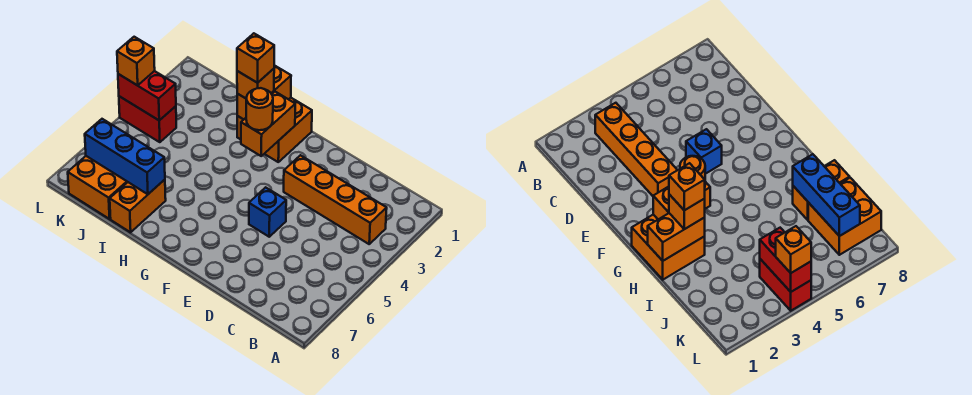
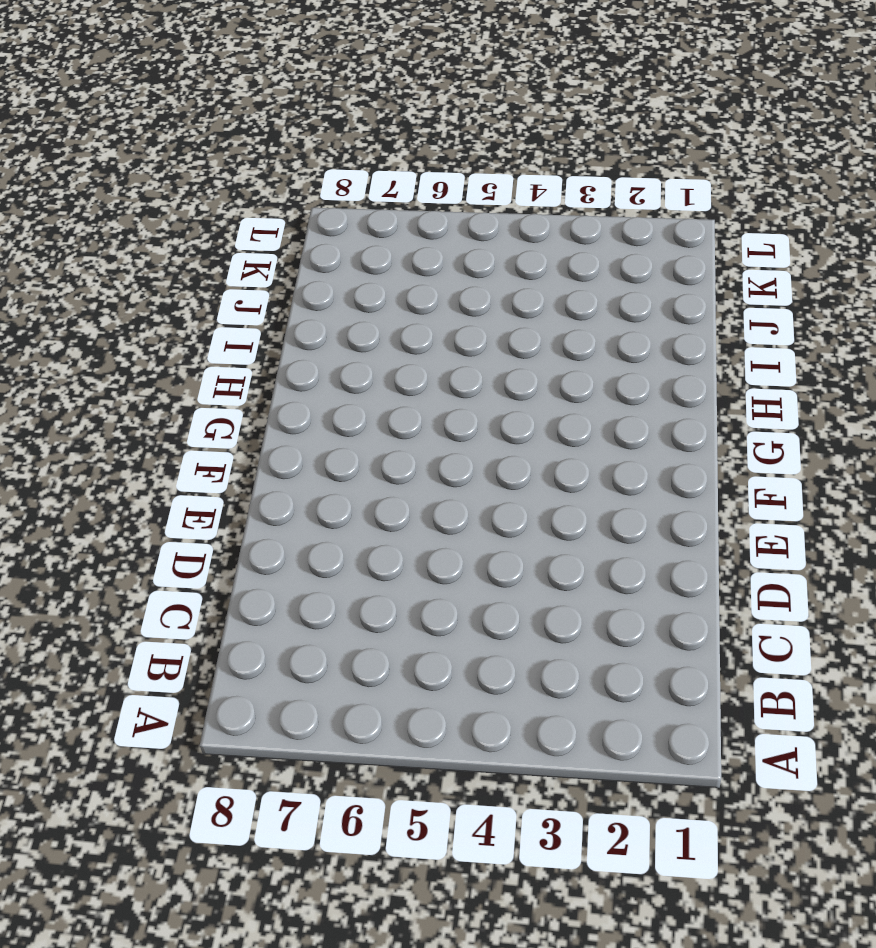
none -> orange 1x4 brick [284,155,387,244]
none -> blue 1x1 brick [249,187,286,237]
none -> orange 2x2 brick [237,98,312,162]

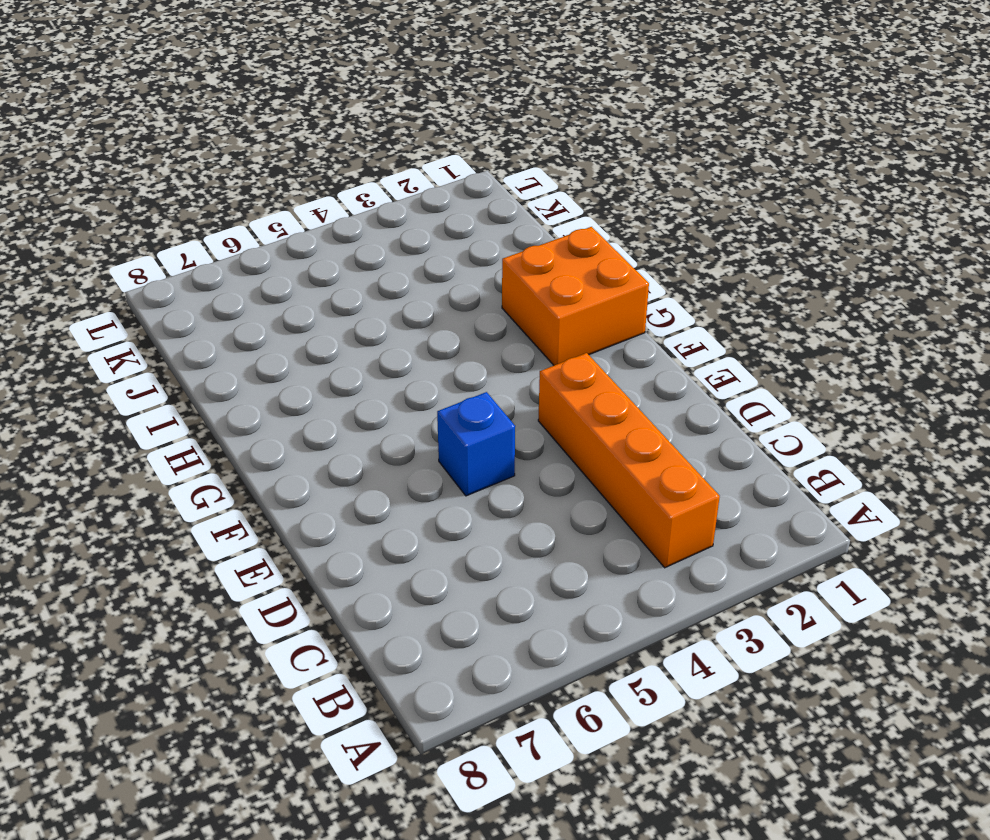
none -> orange 1x2 brick [110,180,166,232]
none -> orange 2x2 brick [68,156,127,219]
none -> red 1x2 brick [119,96,176,142]

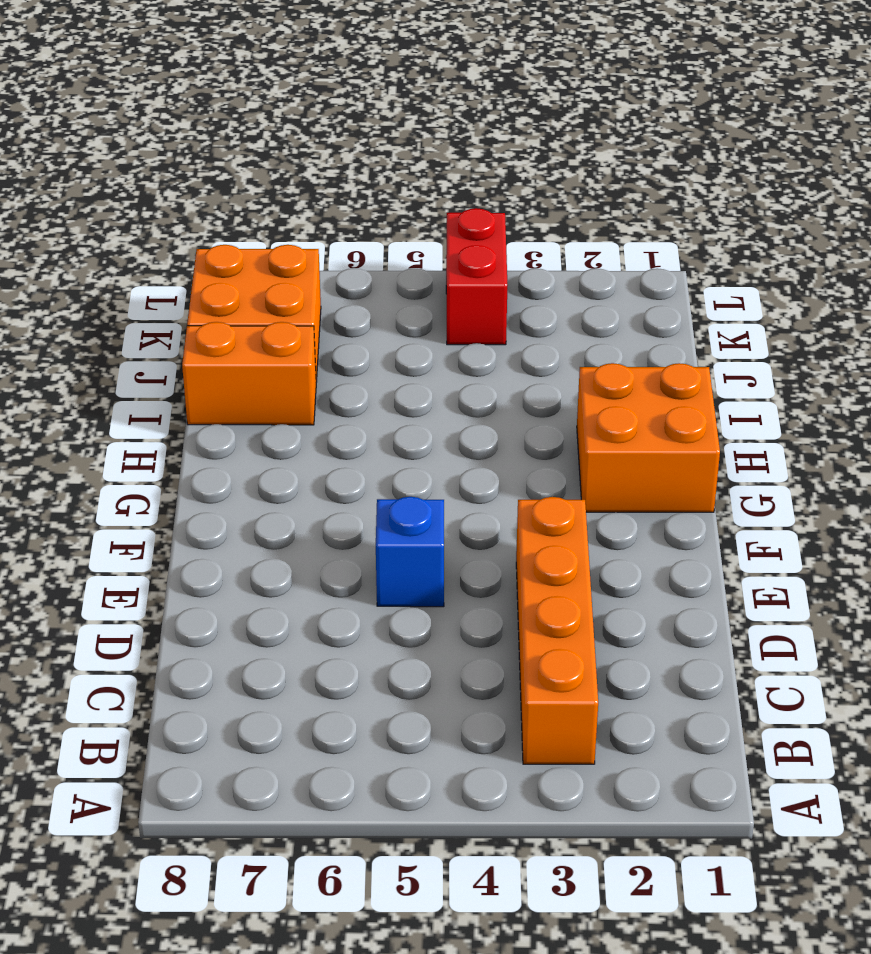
none -> orange 1x2 brick [241,92,295,156]
none -> orange 1x2 brick [237,65,291,120]
none -> blue 1x3 brick [85,119,165,194]

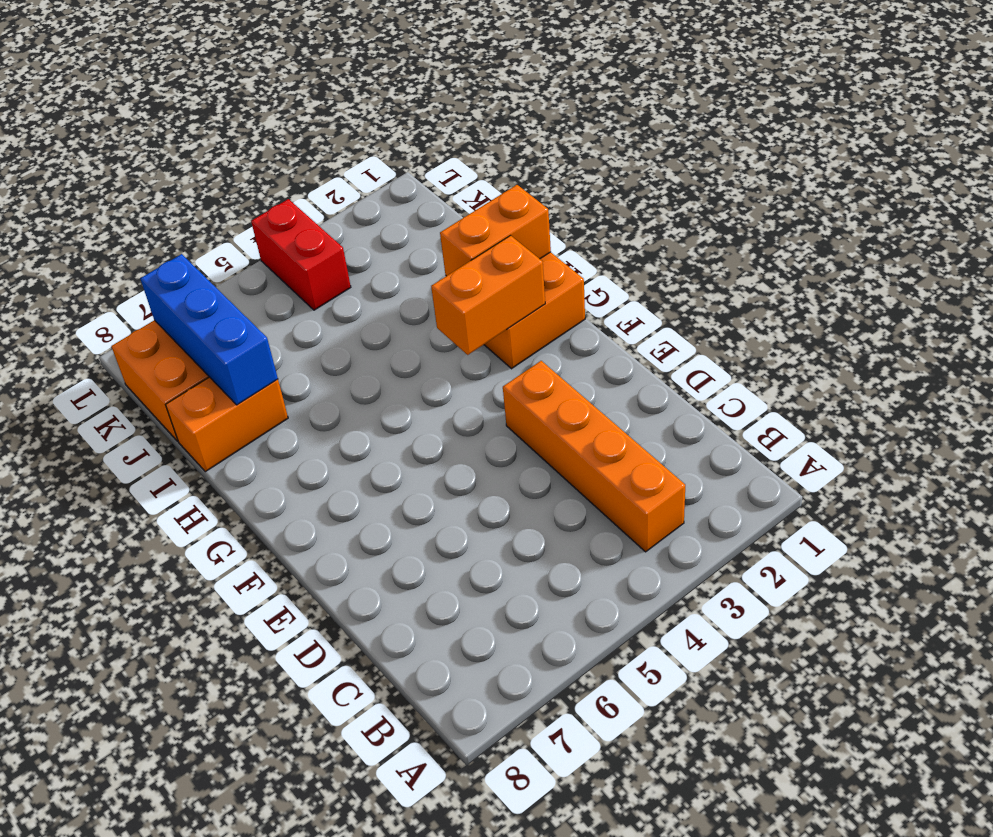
none -> blue 1x1 brick [249,187,286,237]
none -> red 1x2 brick [118,71,176,120]
none -> orange 1x1 round brick [246,88,273,130]

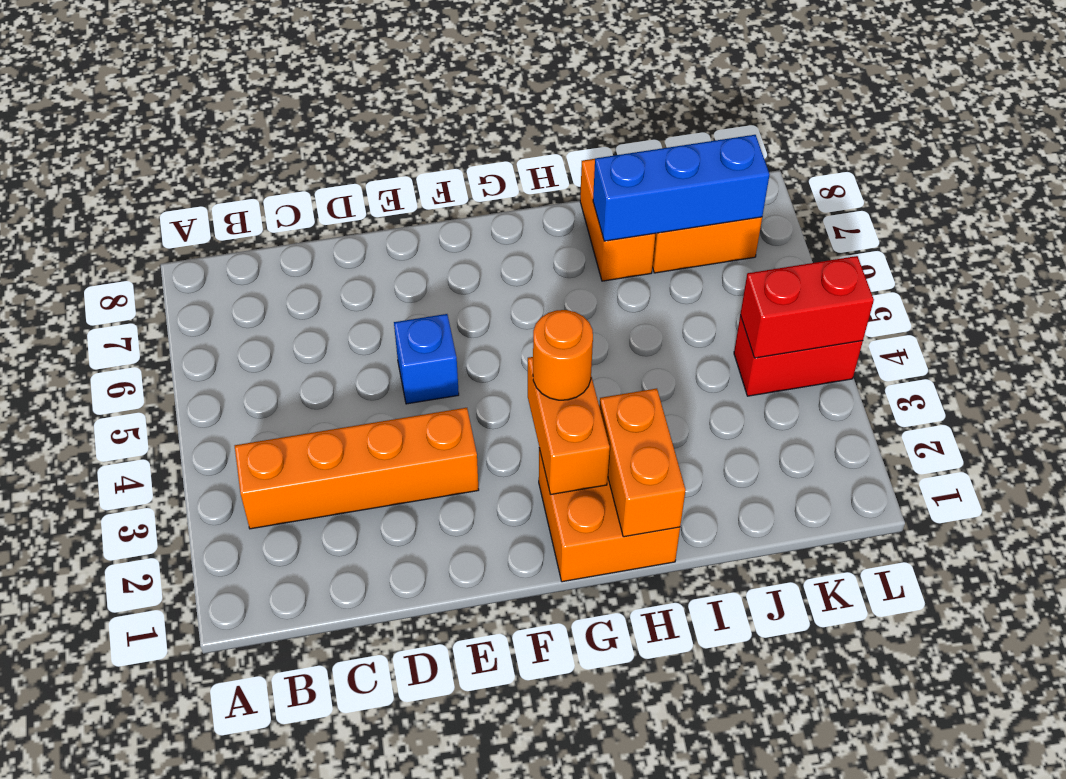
none -> orange 1x1 brick [237,69,274,98]
none -> orange 1x1 brick [117,37,155,85]
none -> orange 1x1 brick [237,33,274,83]

